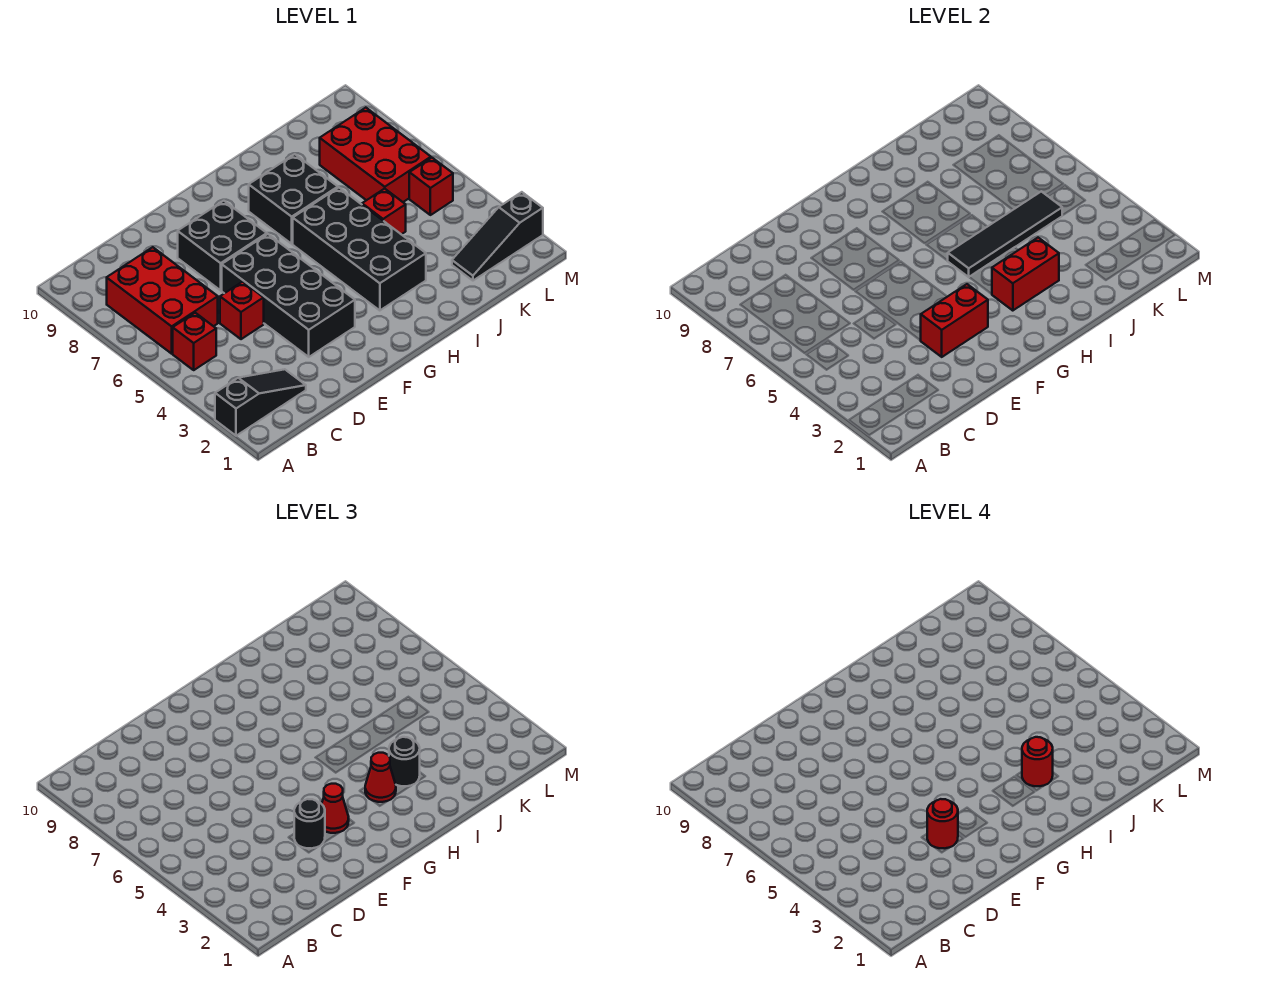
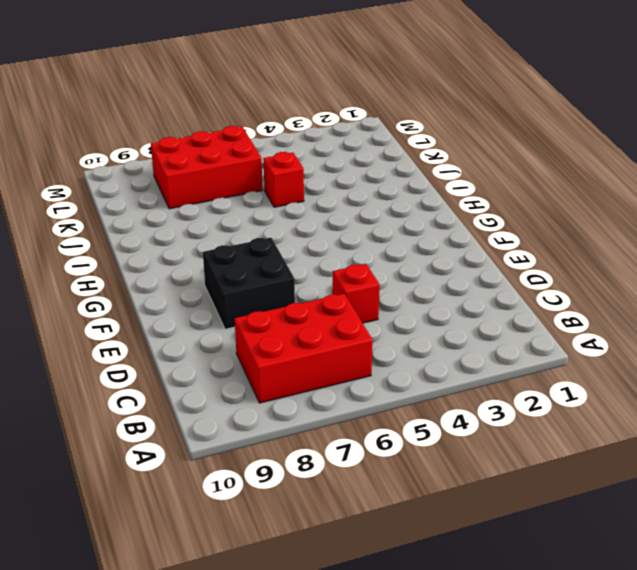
none -> black 1x3 slope [215,369,306,436]
none -> red 1x1 brick [173,313,216,370]
none -> black 2x4 brick [222,234,355,357]

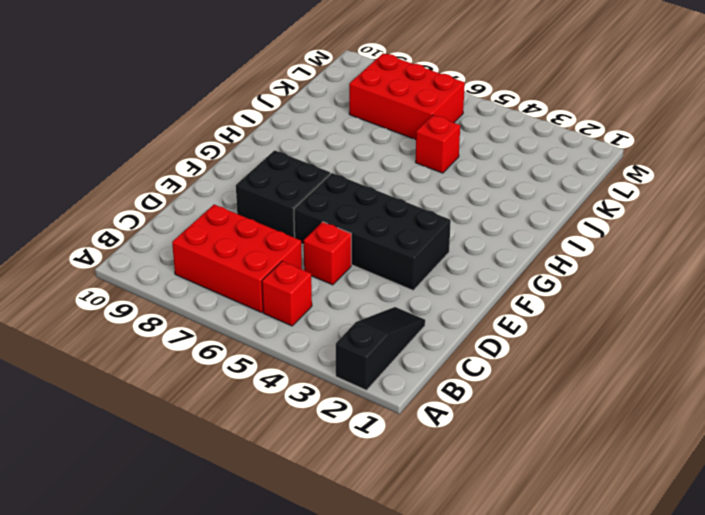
none -> black 2x4 brick [293,188,426,311]
none -> black 2x2 brick [249,154,338,244]
none -> black 1x3 slope [452,192,543,281]

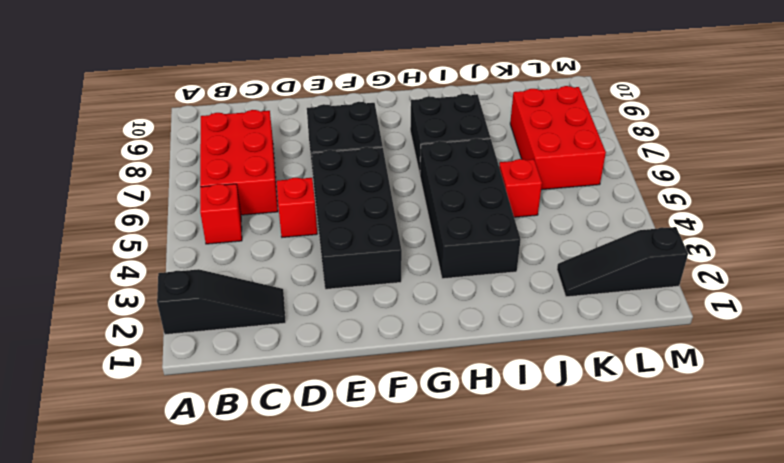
none -> red 1x1 brick [409,158,453,215]
none -> red 1x2 brick [920,284,988,357]
none -> red 1x2 brick [992,238,1059,311]

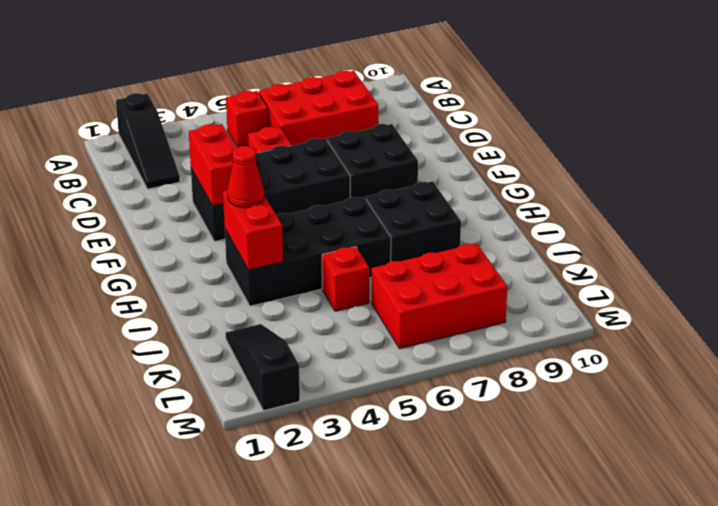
none -> red 1x1 brick [409,158,453,215]
none -> black 1x4 tile [948,191,1062,277]
none -> black 1x1 round brick [294,799,325,848]

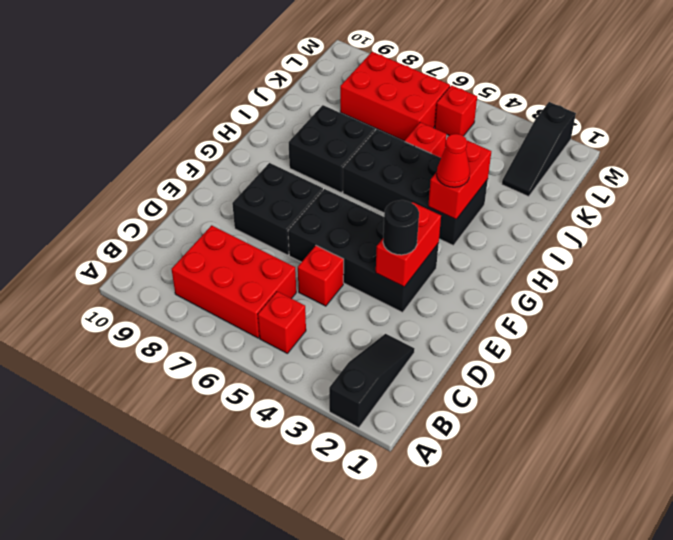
none -> black 1x4 tile [948,191,1062,277]
none -> red 1x1 cone [322,784,349,833]
none -> black 1x1 round brick [389,737,420,786]

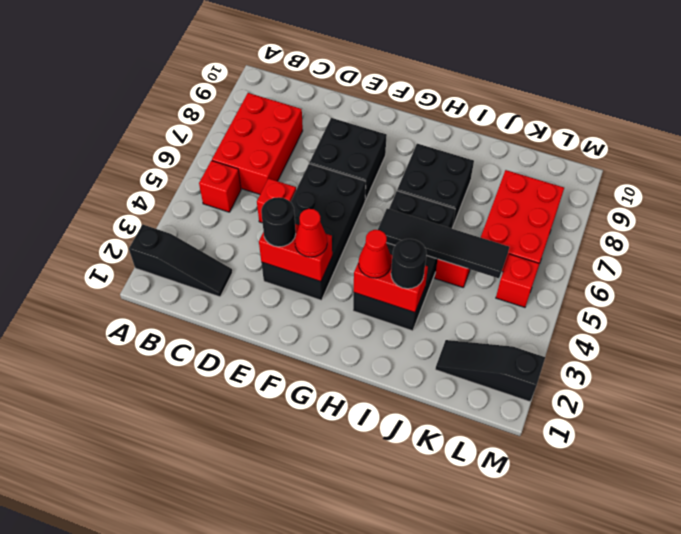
none -> red 1x1 round brick [927,799,958,848]
none -> red 1x1 round brick [1022,737,1053,786]

